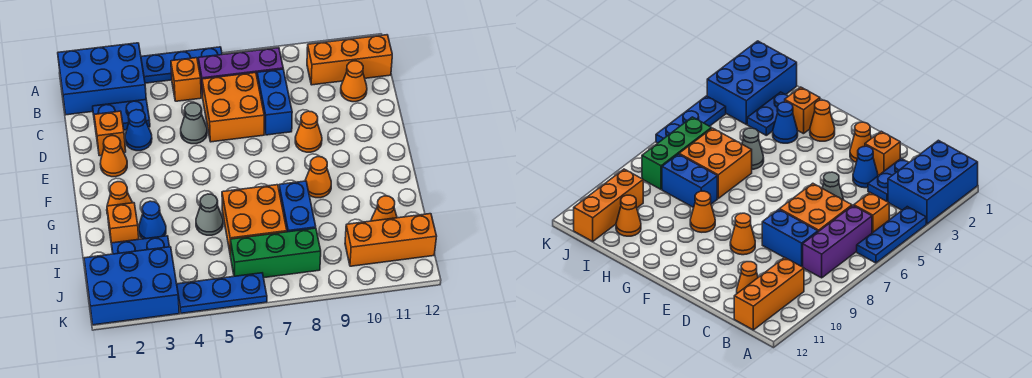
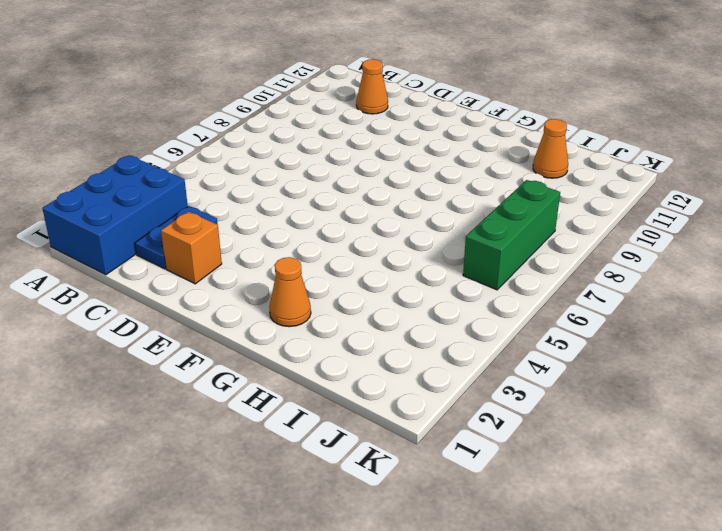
none -> blue 1x3 plate [141,47,222,83]
none -> orange 1x1 brick [171,58,201,101]
none -> purple 1x3 brick [198,48,283,97]

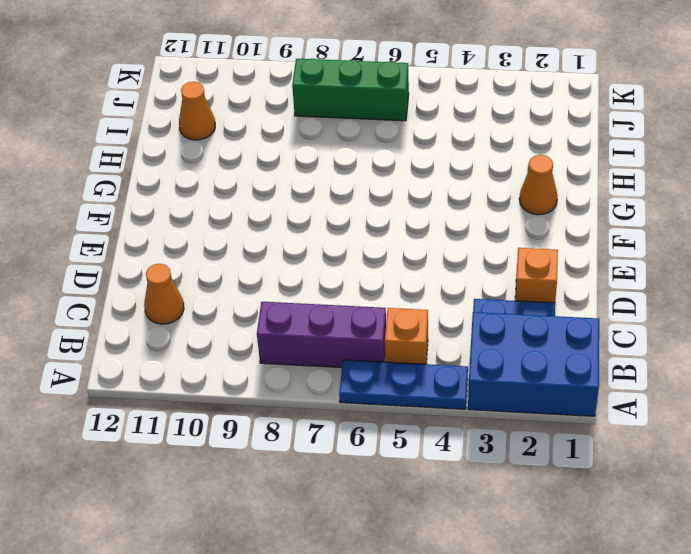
none -> orange 1x3 brick [307,35,392,85]
none -> orange 2x2 brick [202,73,264,142]
none -> blue 1x2 brick [257,69,292,135]

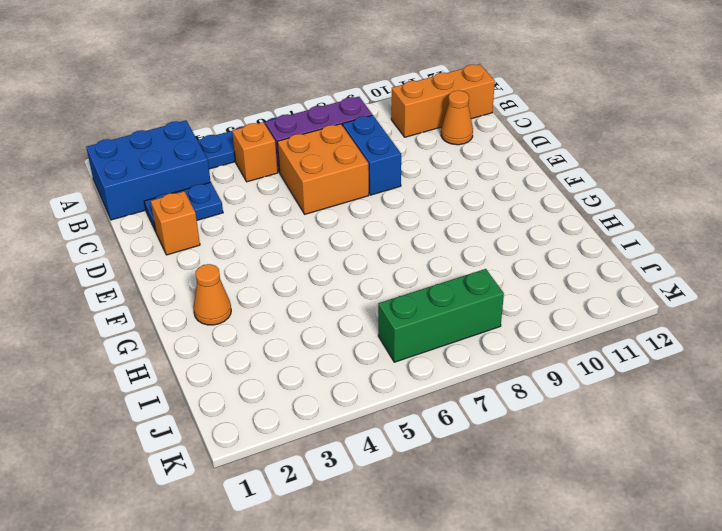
none -> blue 1x1 cone [125,110,152,151]
none -> grey 1x1 cone [181,103,207,144]
none -> orange 1x1 cone [100,136,127,177]

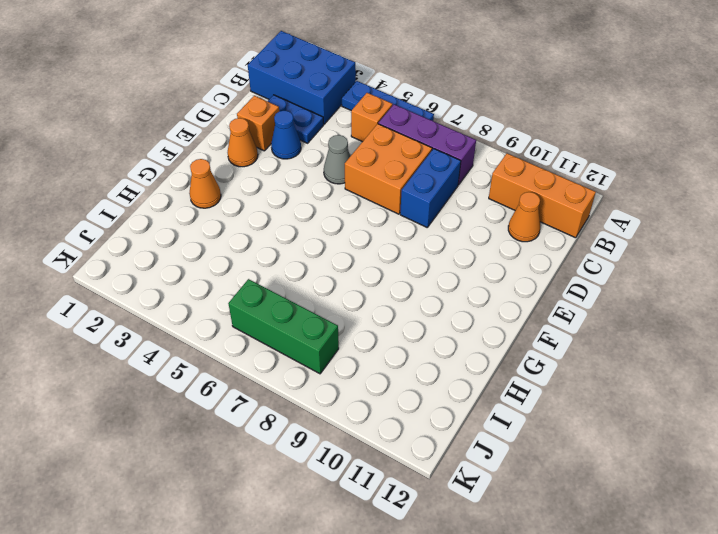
none -> orange 1x1 cone [295,111,322,152]
none -> orange 1x1 cone [305,157,331,198]
none -> orange 1x1 brick [107,203,139,245]

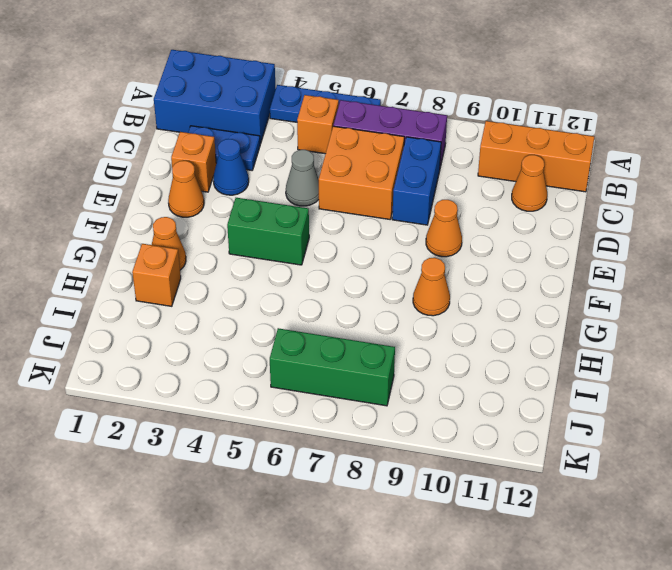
green 1x2 brick [227,198,309,265] -> none
none -> blue 1x1 cone [139,201,166,239]
none -> grey 1x1 cone [196,194,223,235]
none -> orange 2x2 brick [222,185,287,256]

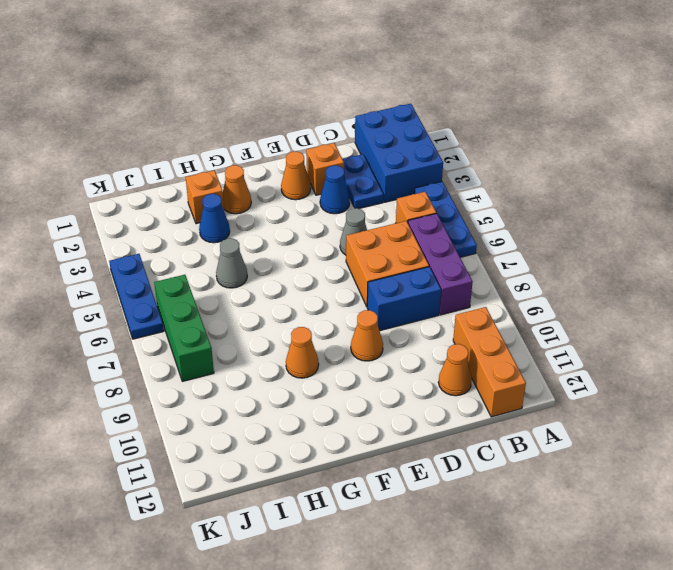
none -> orange 2x2 brick [222,185,287,256]
none -> blue 1x2 brick [279,181,316,232]
none -> blue 1x2 plate [111,236,169,254]

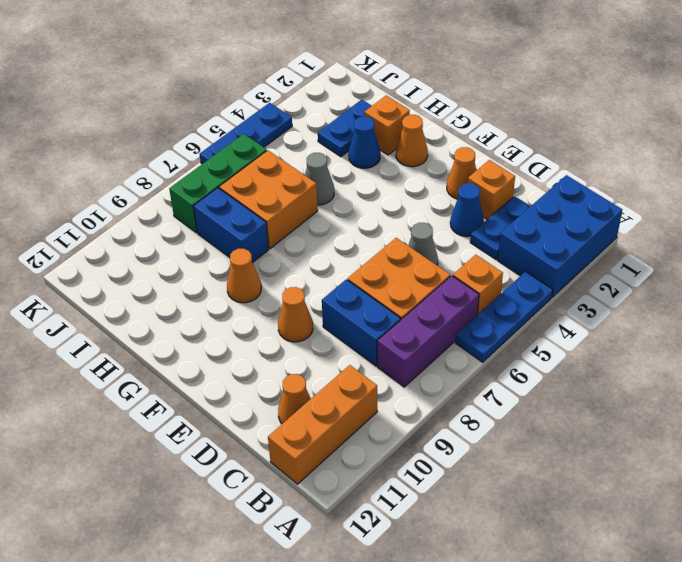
none -> orange 1x1 cone [371,196,397,221]
none -> blue 2x3 brick [84,247,179,325]
none -> orange 1x3 brick [345,214,436,266]

